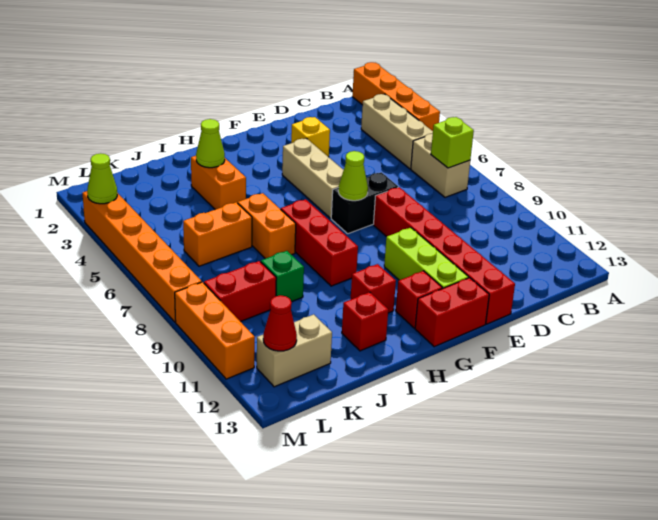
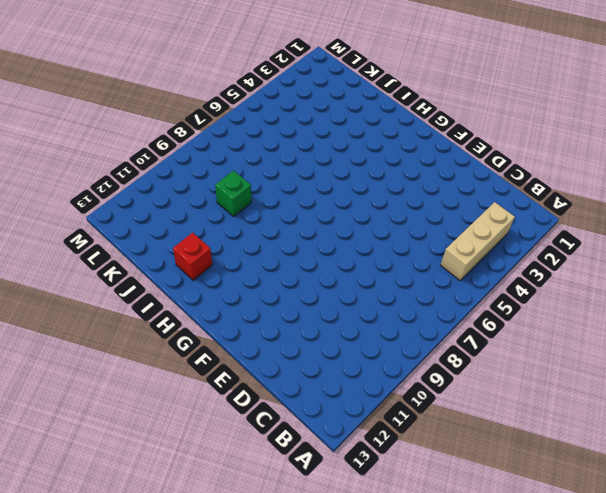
none -> orange 1x4 brick [352,62,440,131]
none -> tan 1x2 brick [411,134,470,197]
none -> yellow 1x1 brick [291,117,330,157]

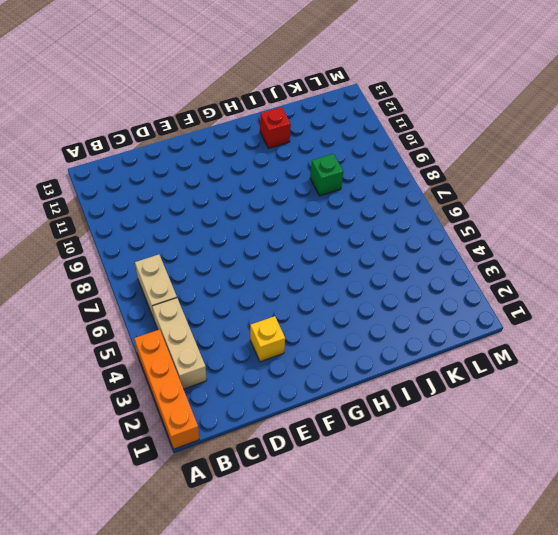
none -> black 1x2 brick [331,172,398,234]
none -> red 1x6 brick [374,187,515,324]
none -> tan 1x3 brick [282,138,344,218]

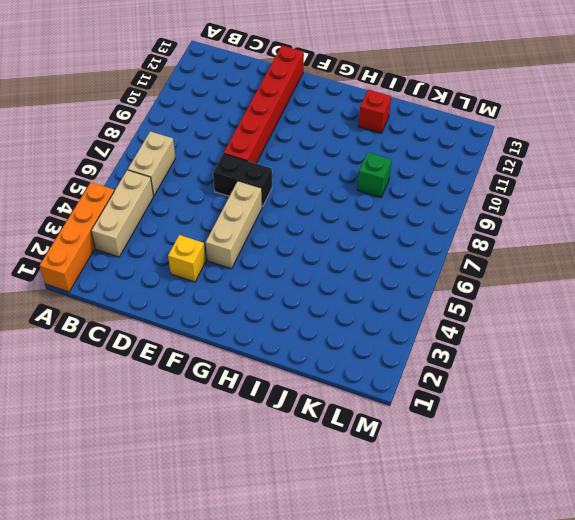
none -> lime 1x3 brick [384,228,469,289]
none -> red 1x2 brick [415,278,489,347]
none -> red 1x1 brick [396,271,442,328]

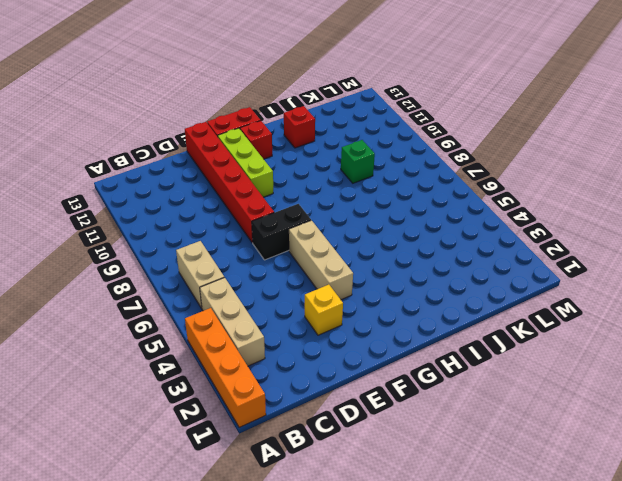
none -> red 1x3 brick [281,199,358,286]
none -> red 1x1 brick [351,264,396,313]
none -> orange 1x2 brick [191,156,246,210]

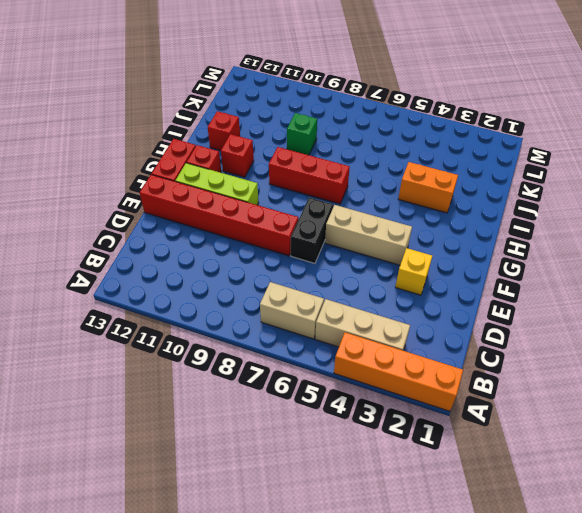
none -> orange 1x2 brick [238,193,296,259]
none -> orange 1x2 brick [183,202,252,266]
none -> red 1x2 brick [204,261,276,322]

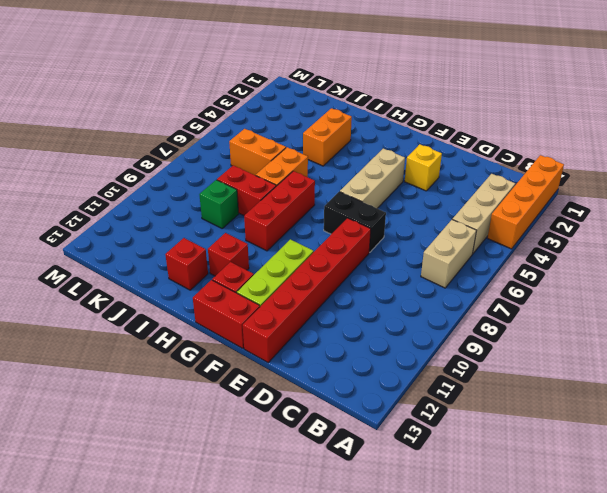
red 1x2 brick [217,165,276,215] -> red 1x2 brick moved to [204,261,276,322]
none -> tan 1x2 brick [257,314,332,387]
none -> orange 1x6 brick [82,191,202,322]
none -> orange 1x3 brick [175,282,255,379]

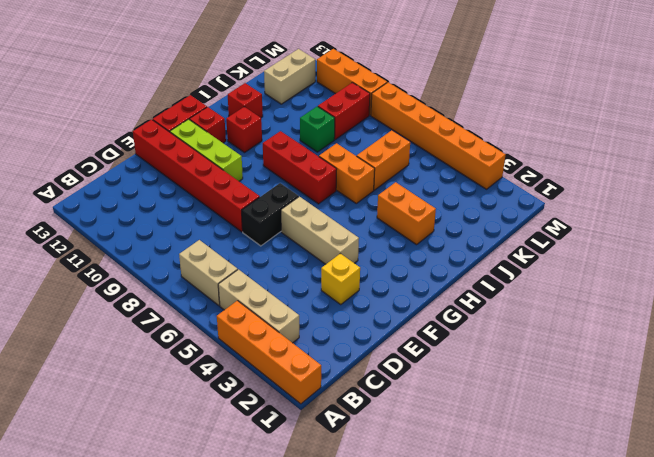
none -> lime 1x1 brick [431,117,474,168]
none -> lime 1x1 cone [338,151,368,201]
none -> lime 1x1 cone [196,119,225,168]

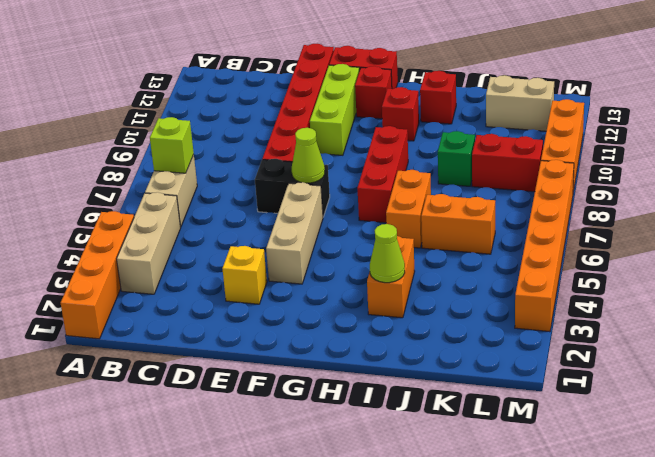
none -> red 1x1 cone [263,295,297,351]
none -> lime 1x1 cone [87,153,117,204]

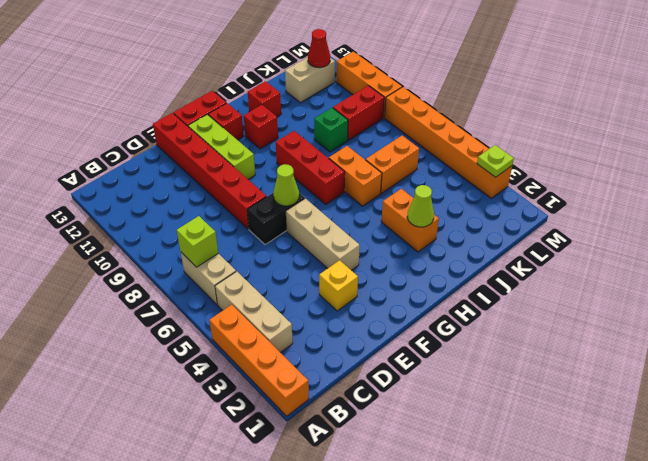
lime 1x1 plate [477,145,514,177] -> lime 1x1 cone [87,153,117,204]

